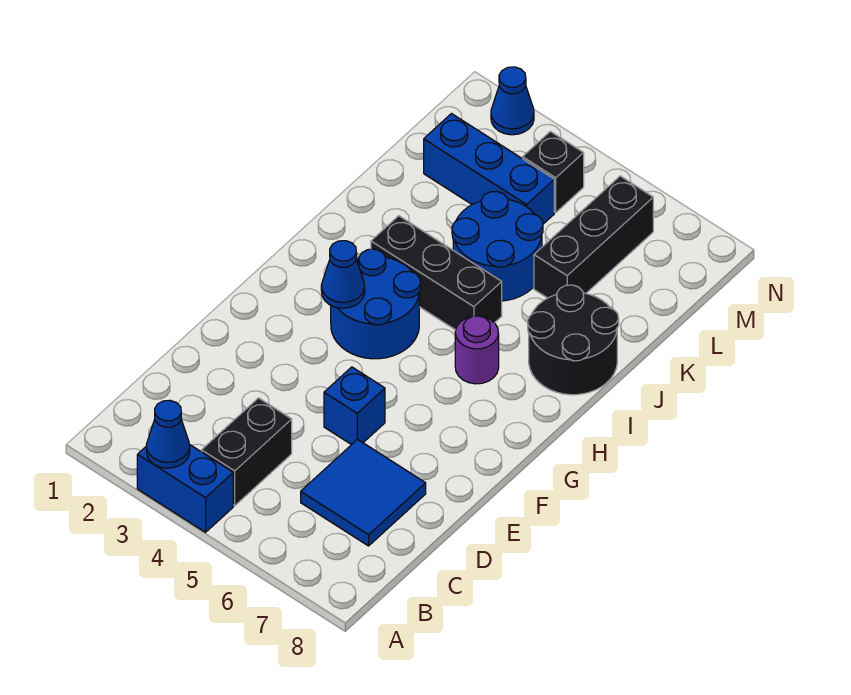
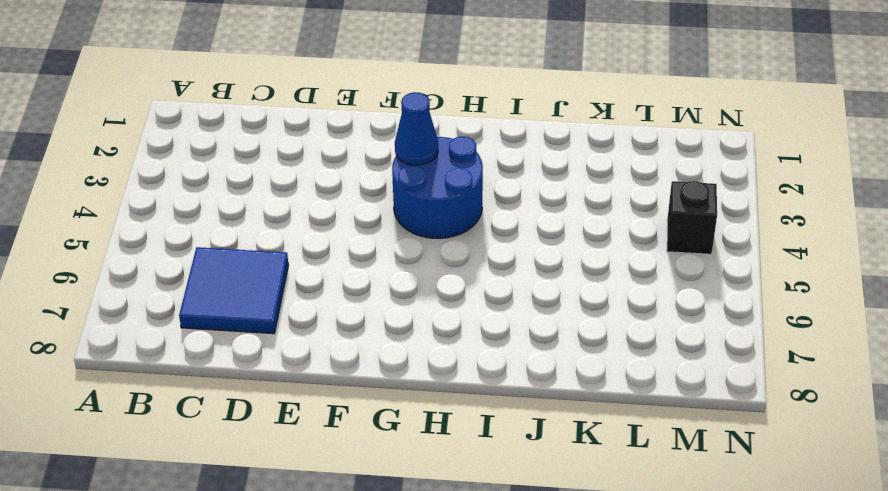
none -> blue 1x2 brick [137,444,233,532]
none -> black 1x2 brick [202,398,292,506]
none -> blue 1x1 brick [324,367,385,445]

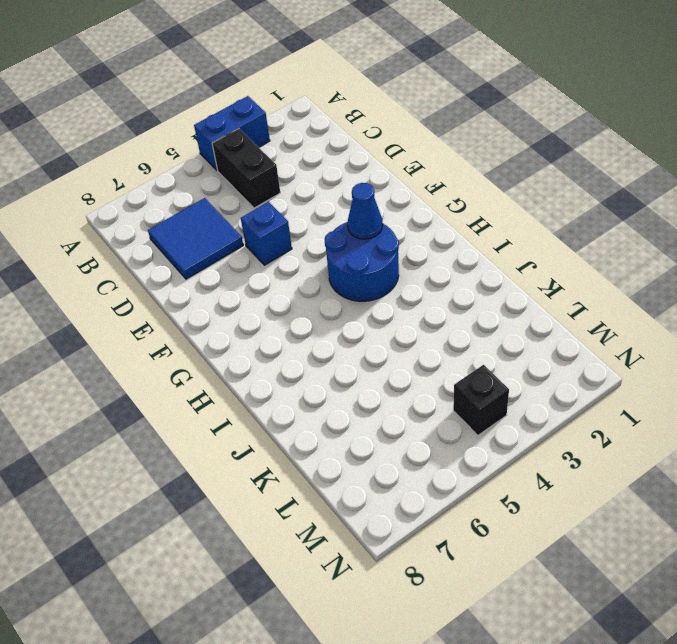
none -> purple 1x1 round brick [455,316,499,384]
none -> black 1x3 brick [371,216,502,330]
none -> black 2x2 round brick [528,285,619,395]

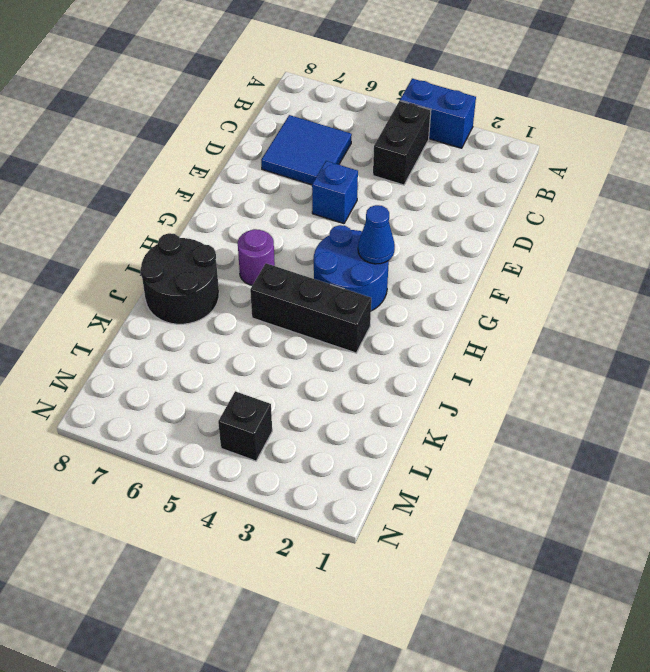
none -> blue 2x2 round brick [452,191,543,301]
none -> black 1x3 brick [534,176,653,298]
none -> blue 1x3 brick [424,114,554,224]

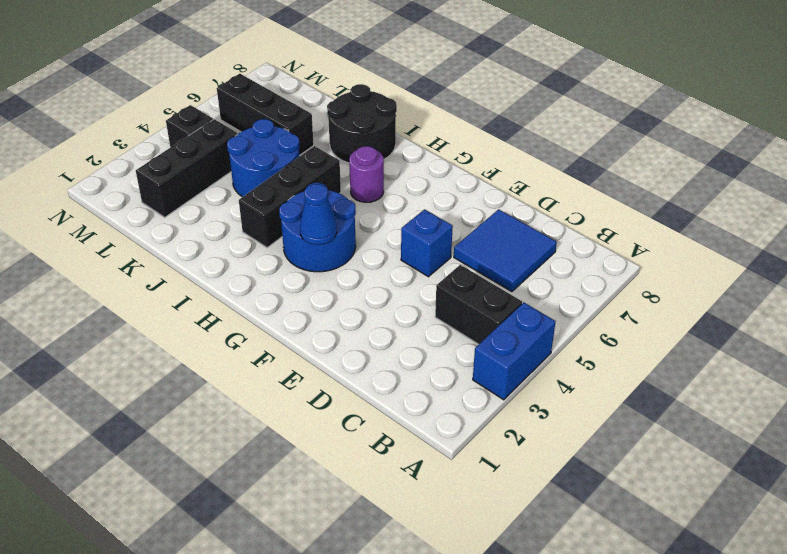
black 1x3 brick [136,119,238,217] -> blue 1x3 brick [424,114,554,224]
none -> blue 1x1 cone [491,67,534,135]
none -> blue 1x1 cone [146,400,190,468]

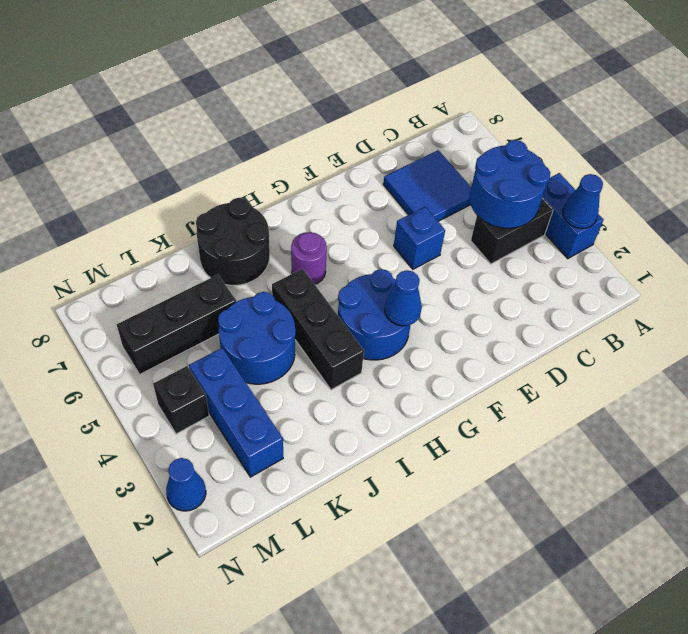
blue 2x2 round brick [470,140,550,228] -> none

